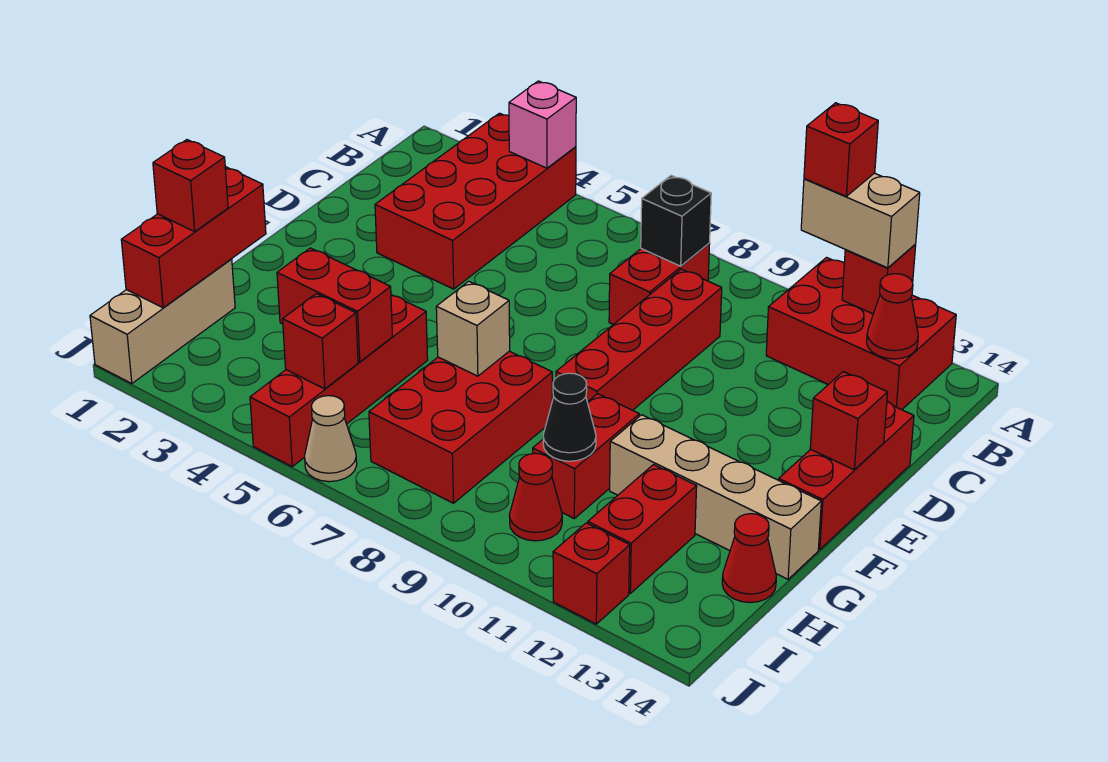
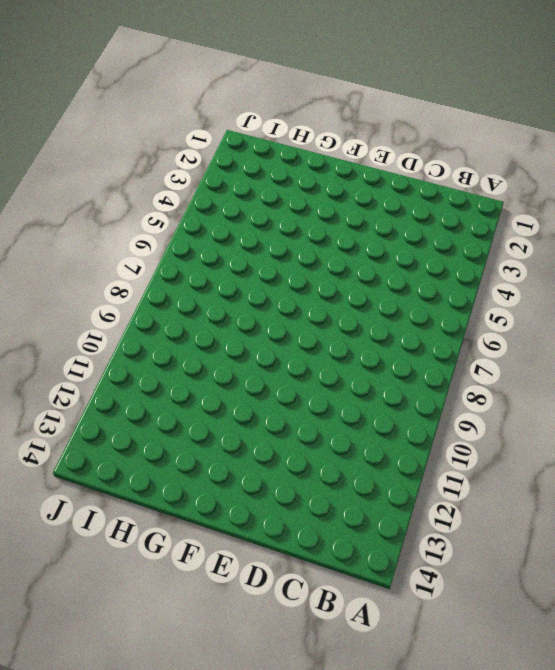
none -> red 2x4 brick [375,113,576,289]
none -> red 2x3 brick [766,258,956,410]
none -> red 1x2 brick [609,244,710,324]

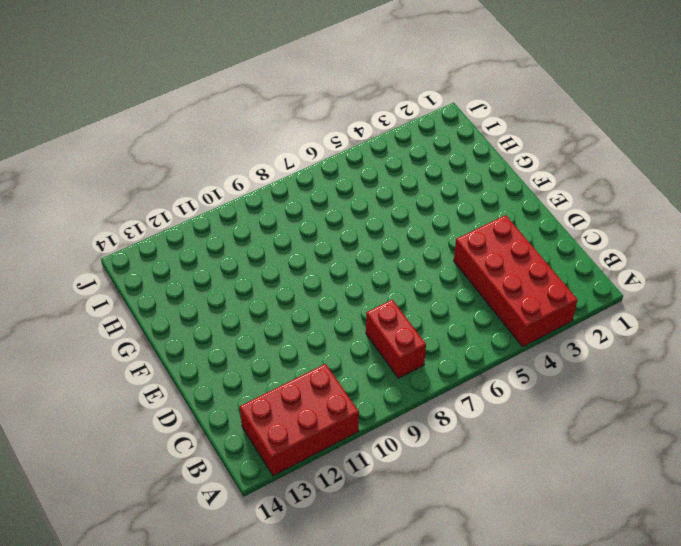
none -> red 1x4 brick [556,269,722,410]
none -> red 1x3 brick [779,401,914,550]
none -> red 1x4 brick [250,295,428,466]

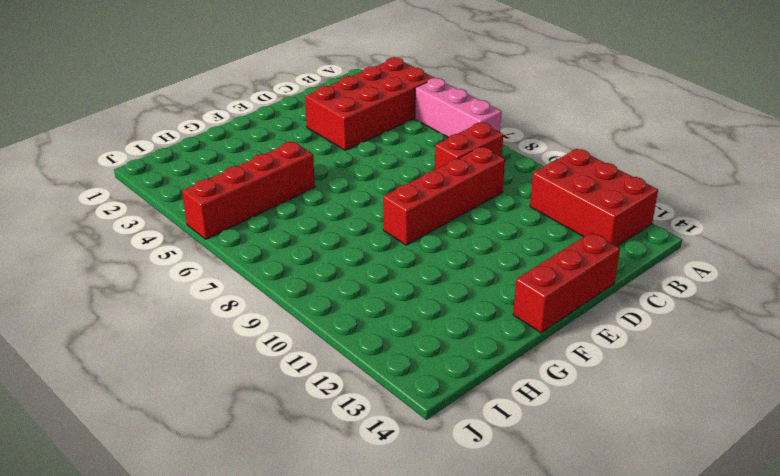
pink 1x3 brick [415,78,502,138] -> none
none -> red 2x3 brick [369,351,552,503]
none -> red 1x2 brick [533,394,639,518]
none -> tan 1x4 brick [610,415,821,579]

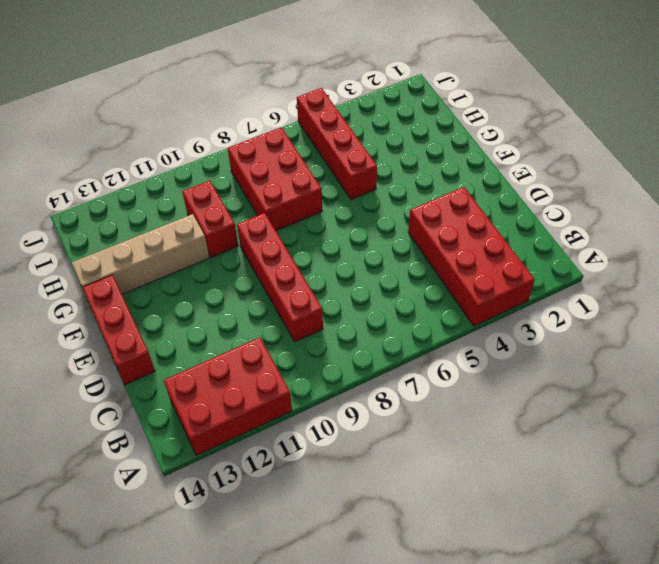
none -> red 1x2 brick [609,244,710,324]
none -> tan 1x3 brick [90,259,235,384]
none -> red 1x2 brick [588,465,697,593]

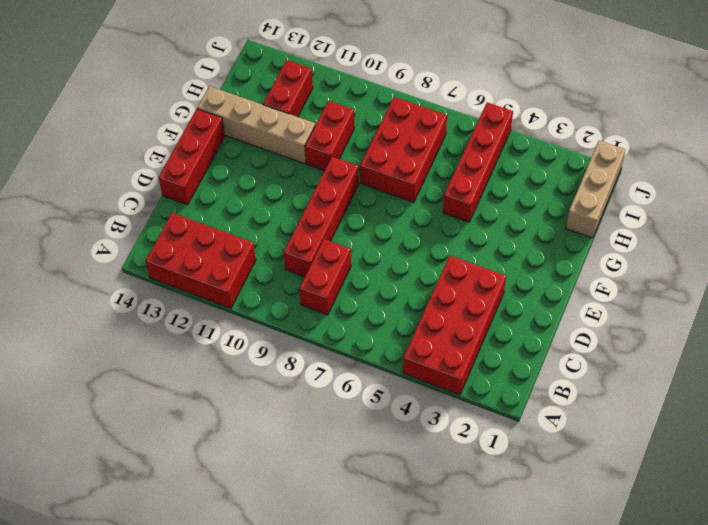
none -> red 1x1 cone [722,514,776,603]
none -> red 1x1 cone [509,453,562,541]
none -> tan 1x1 cone [305,396,357,482]

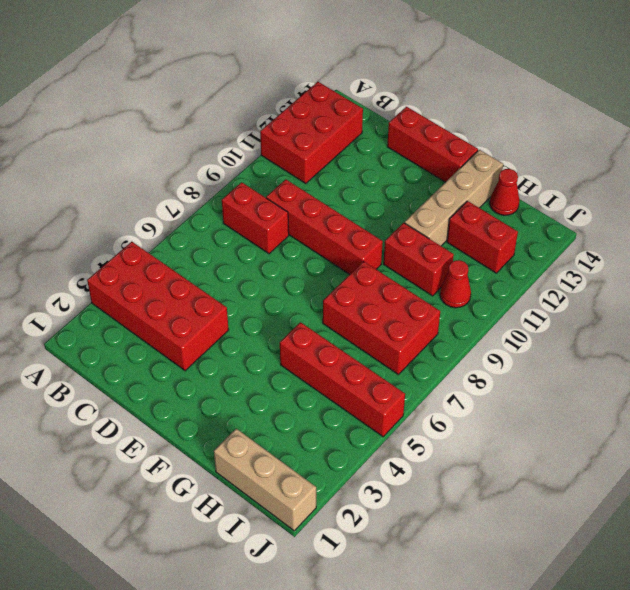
none -> tan 1x1 cone [305,396,357,482]
none -> red 1x1 brick [553,523,630,624]
none -> pink 1x1 brick [509,81,576,168]

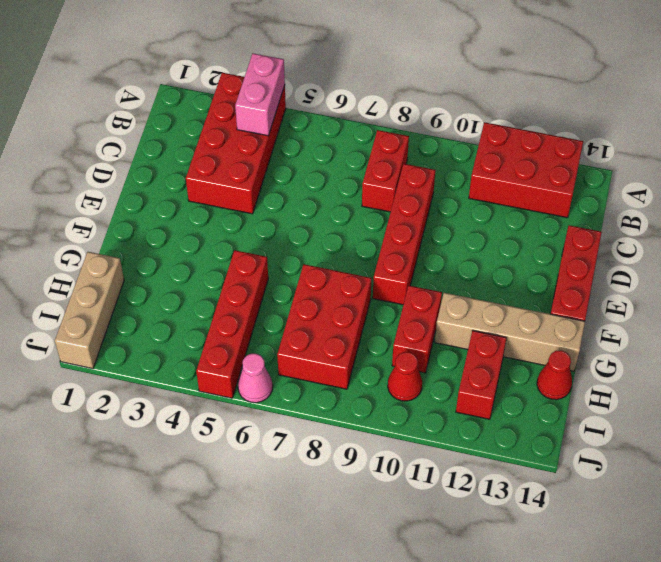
pink 1x2 brick [235,54,285,136] -> pink 1x1 brick [509,81,576,168]
pink 1x1 cone [238,354,273,403] -> tan 1x1 cone [305,396,357,482]
none -> red 1x1 brick [553,523,630,624]
none -> red 1x1 brick [842,245,916,314]
none -> black 1x1 brick [641,176,711,266]

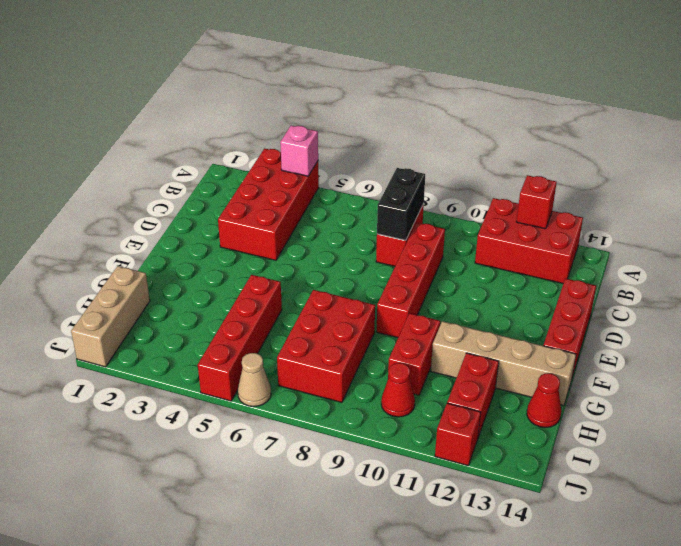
black 1x2 brick [377,168,425,240] -> black 1x1 brick [641,176,711,266]
none -> red 1x1 cone [867,274,918,359]
none -> red 1x1 brick [810,372,888,470]
none -> red 1x3 brick [121,167,266,308]

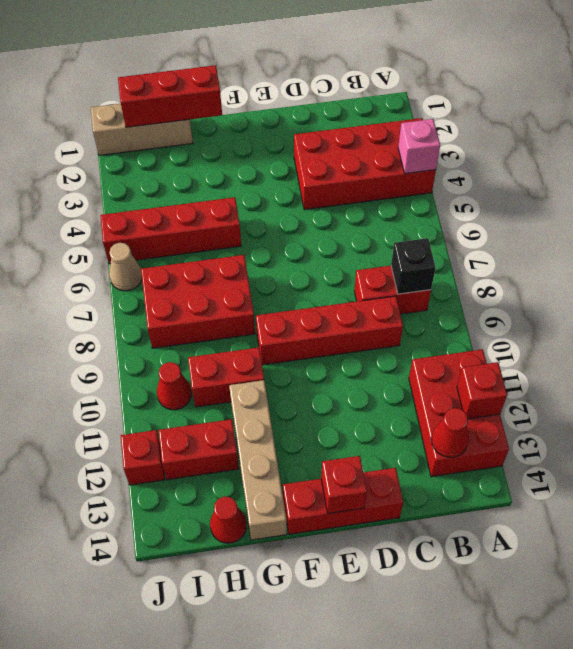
none -> tan 1x1 brick [436,281,510,376]
none -> red 1x2 brick [277,248,392,362]
none -> black 1x1 cone [543,373,596,461]

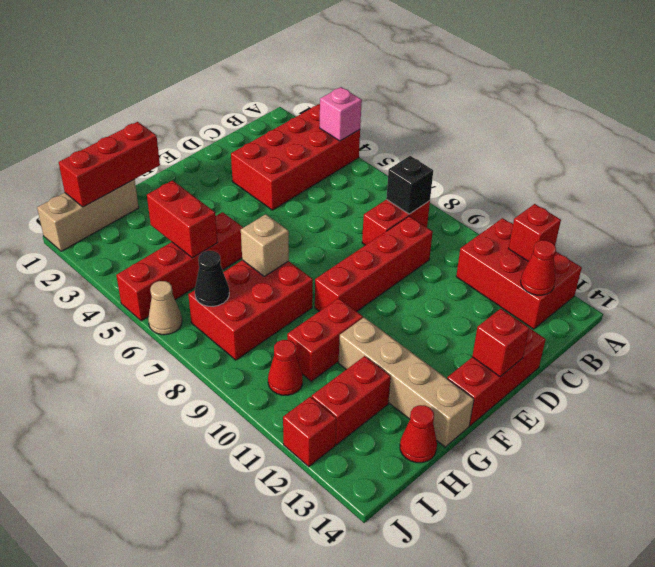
black 1x1 cone [195,251,229,307] -> black 1x1 cone moved to [543,373,596,461]
none -> red 1x1 brick [283,294,358,389]
none -> tan 1x2 brick [801,173,920,268]
none -> red 1x1 brick [153,140,228,232]

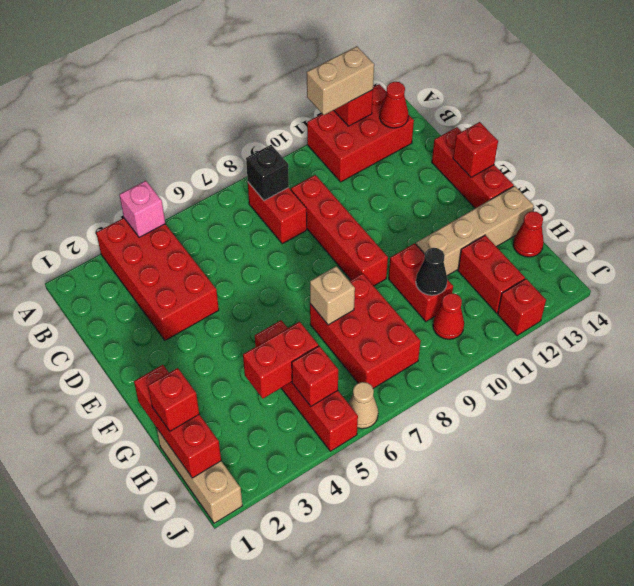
none -> red 1x1 brick [804,103,878,196]

